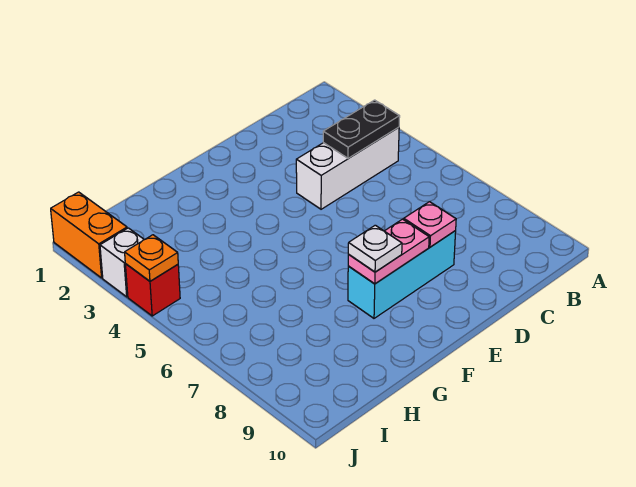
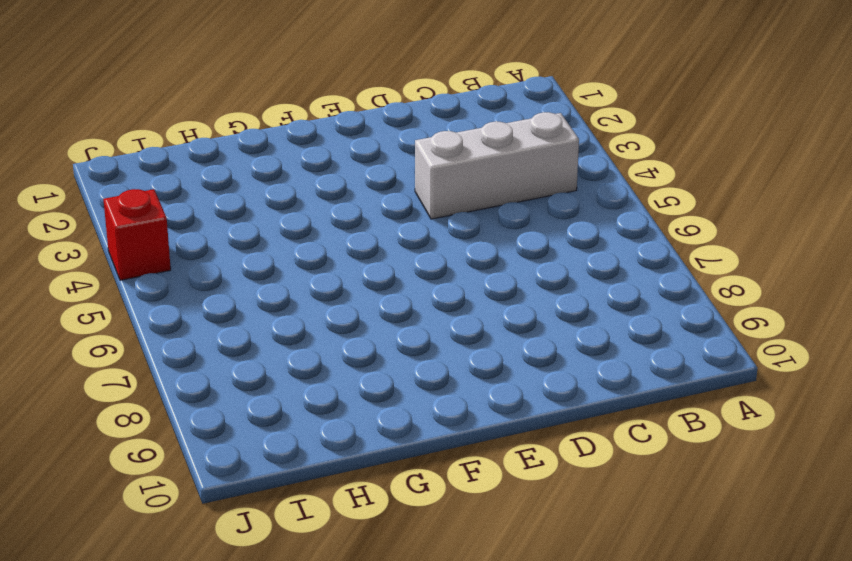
none -> cyan 1x3 brick [348,231,456,318]
none -> orange 1x2 brick [51,192,127,278]

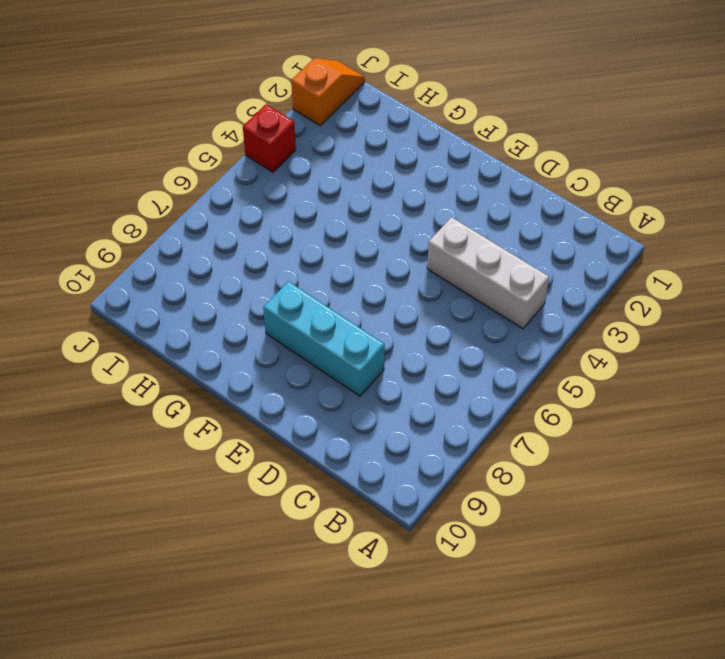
orange 1x2 slope [291,58,365,126] -> orange 1x2 brick [51,192,127,278]
none -> white 1x1 brick [100,228,144,297]
none -> black 1x2 plate [323,100,400,158]

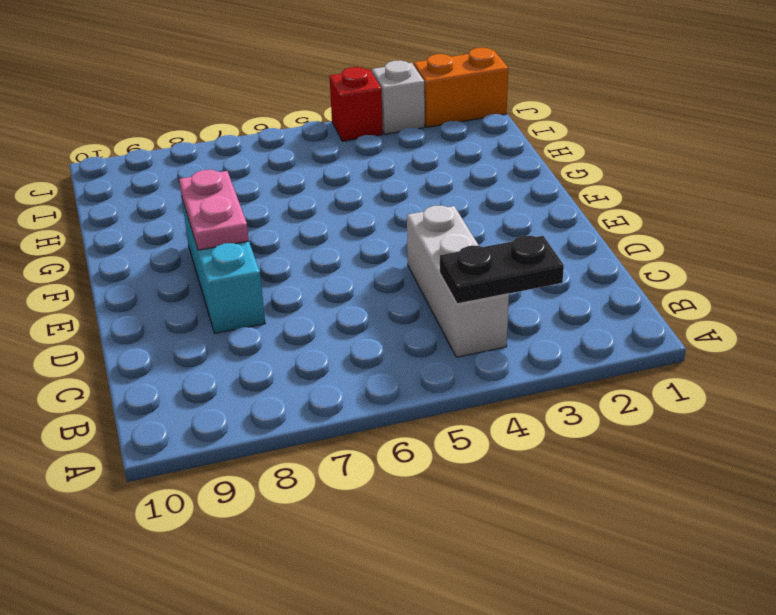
black 1x2 plate [440,236,564,304] -> black 1x2 plate turned to [323,100,400,158]
none -> pink 1x1 plate [404,202,456,247]
none -> orange 1x1 plate [125,235,178,281]

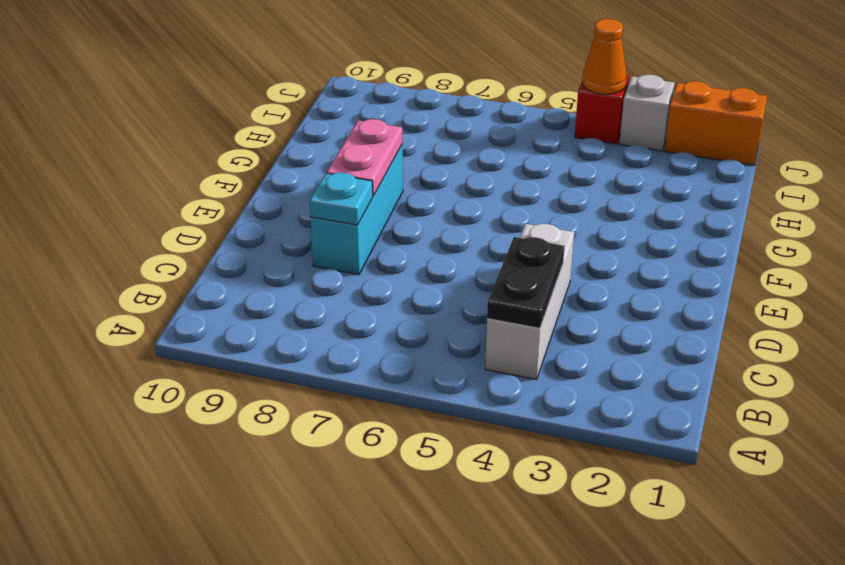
cyan 1x1 plate [309,173,373,225] -> pink 1x1 plate [404,202,456,247]
orange 1x1 cone [582,19,626,94] -> orange 1x1 plate [125,235,178,281]
none -> white 1x1 plate [348,225,402,272]

